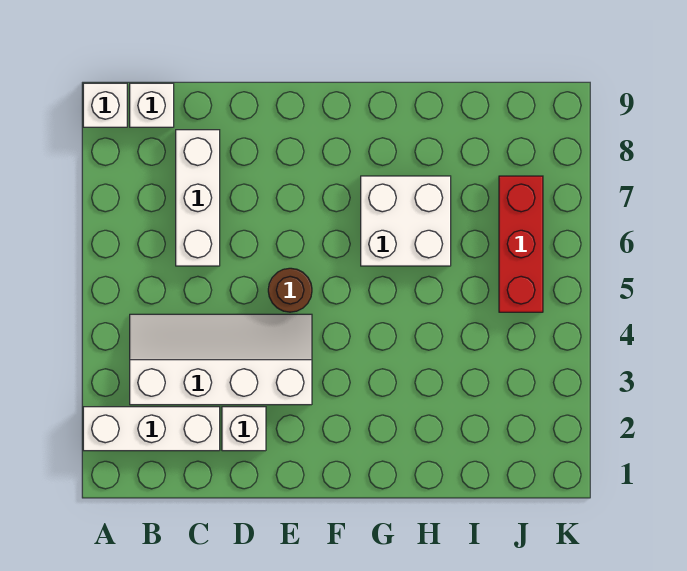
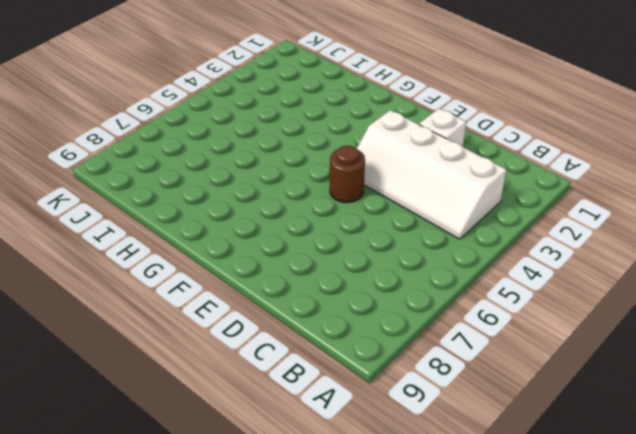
none -> white 1x3 brick [83,407,220,451]
none -> white 1x1 brick [83,83,127,127]

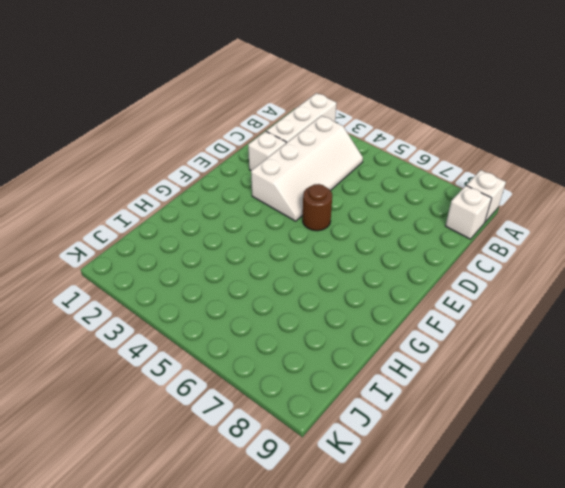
none -> white 1x3 brick [176,130,220,266]
none -> white 2x2 brick [361,176,451,266]

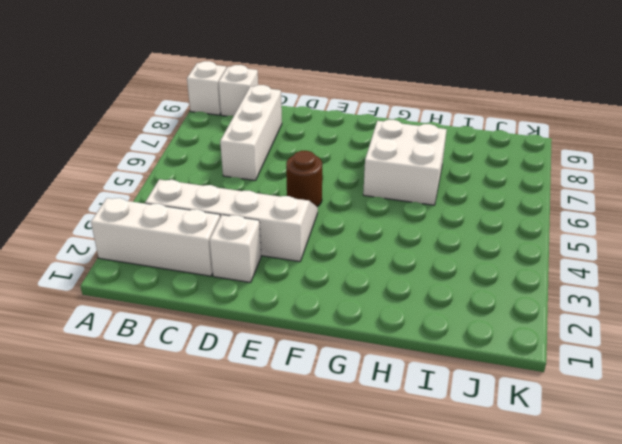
none -> red 1x3 brick [499,176,543,312]

